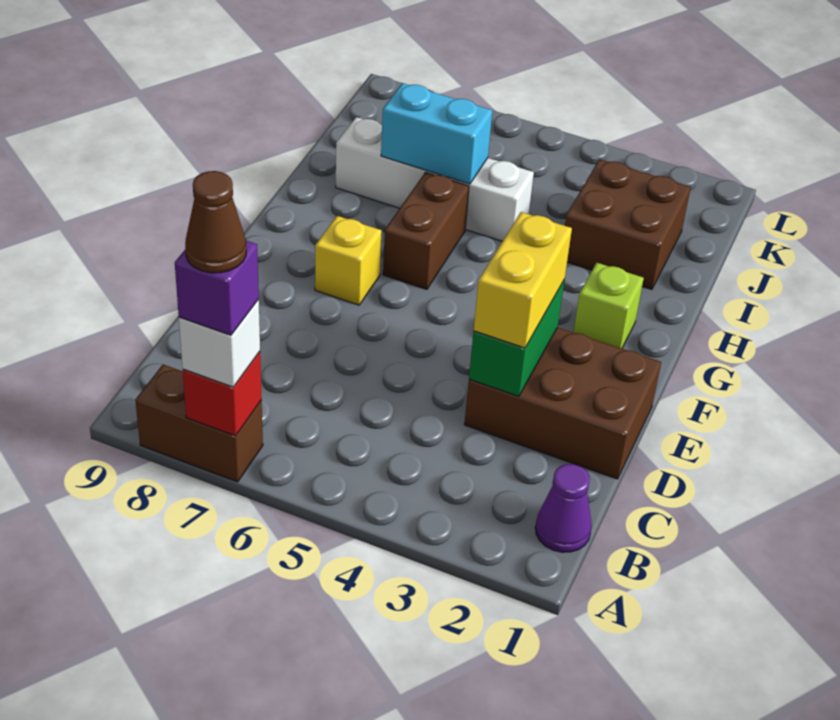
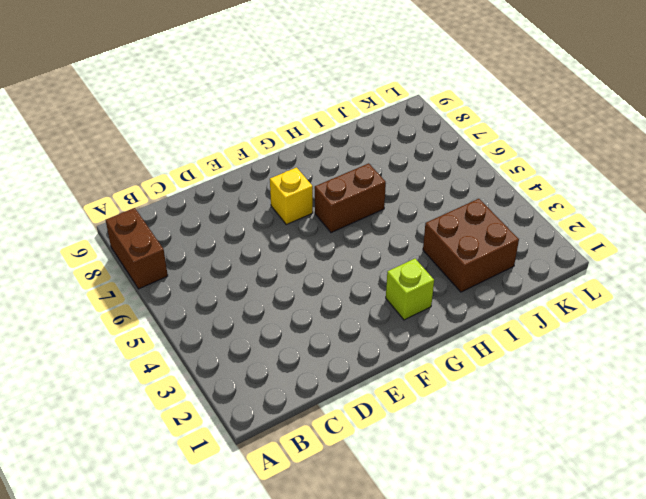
none -> purple 1x1 cone [535,464,592,552]
none -> brown 2x3 brick [464,327,661,479]
none -> white 1x4 brick [336,117,534,241]

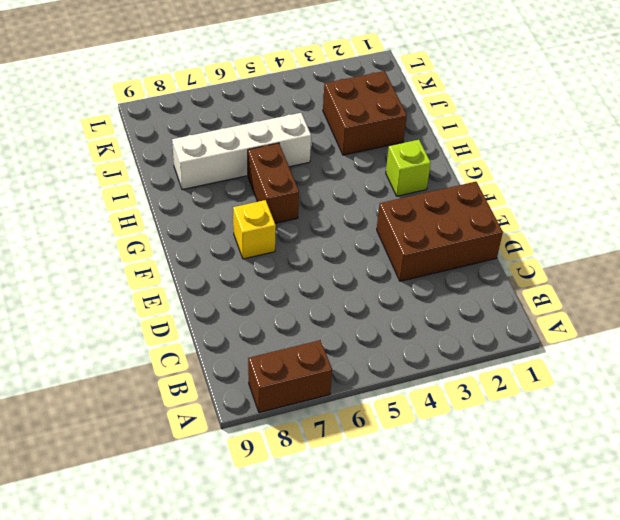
none -> purple 1x1 cone [535,464,592,552]
none -> red 1x1 brick [182,352,262,436]
none -> green 1x2 brick [469,281,564,396]

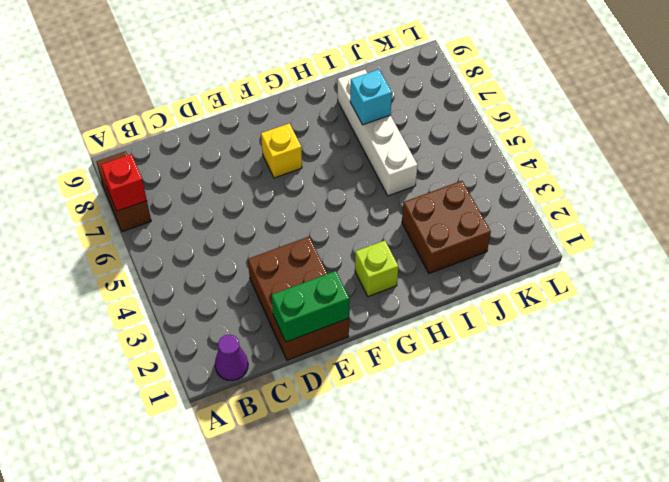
green 1x2 brick [272,271,349,342] -> green 1x2 brick moved to [469,281,564,396]
cyan 1x1 brick [350,69,392,125] -> cyan 1x2 brick [381,83,492,184]
none -> brown 1x2 brick [383,172,469,289]
none -> white 1x1 brick [179,300,260,387]
none -> yellow 1x2 brick [474,212,572,348]

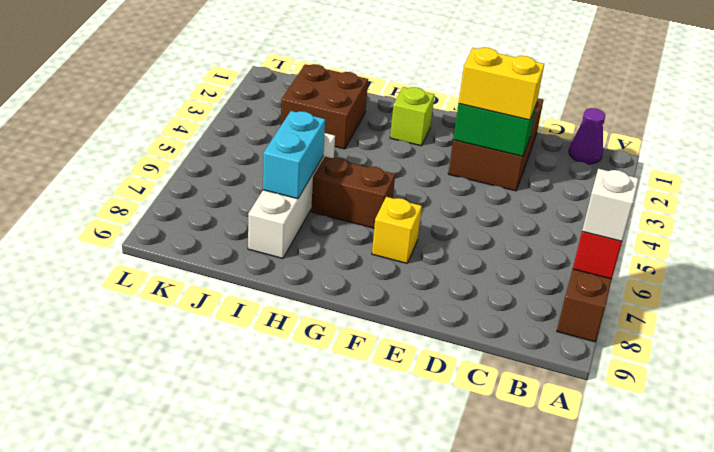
none -> purple 1x1 brick [175,241,259,335]
none -> brown 1x1 cone [185,171,246,273]

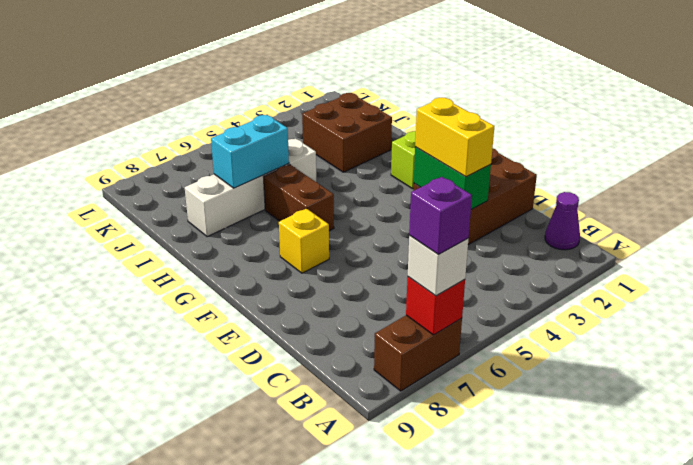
none -> brown 1x1 cone [185,171,246,273]

